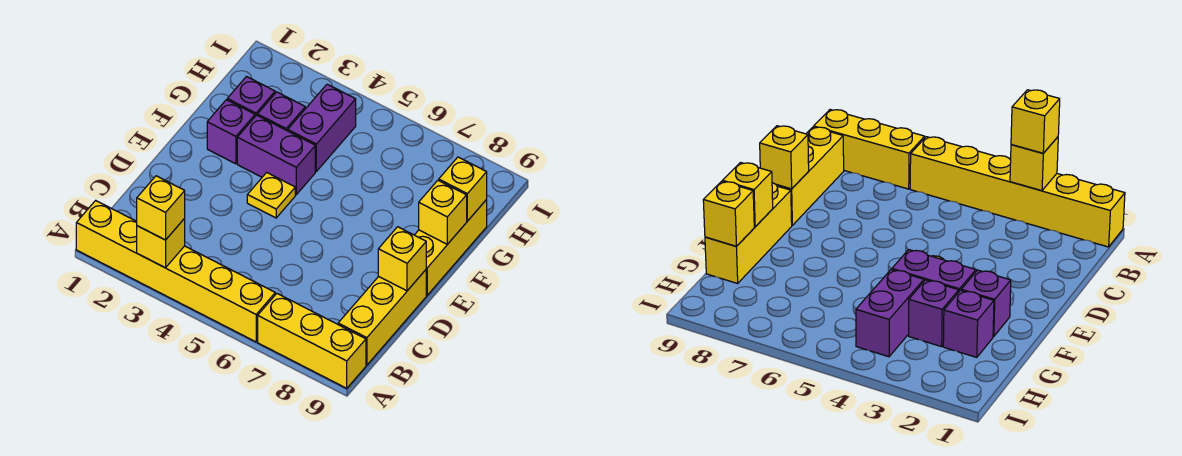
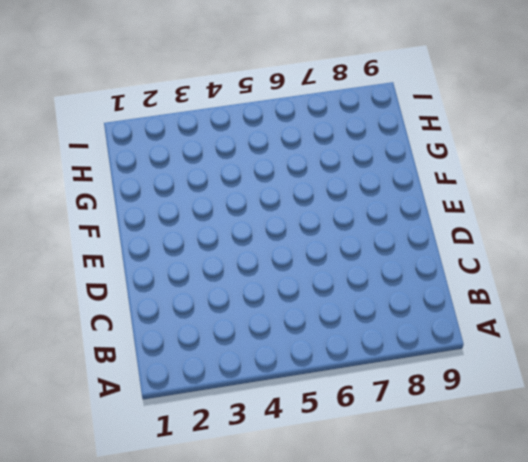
none -> yellow 1x6 brick [76,200,275,342]
none -> yellow 1x3 brick [258,294,366,388]
none -> yellow 1x3 brick [338,270,426,365]

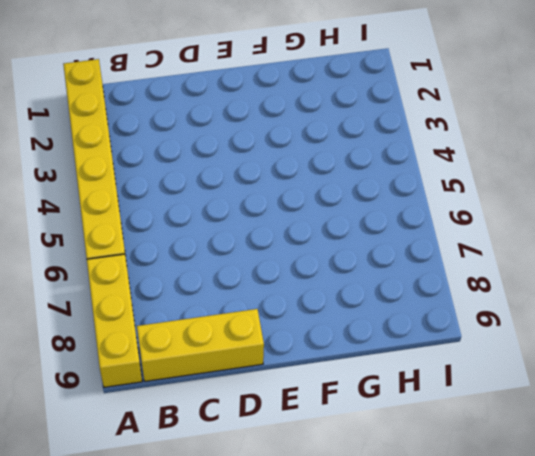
none -> yellow 1x1 plate [247,173,295,218]
none -> yellow 1x3 brick [415,200,487,295]
none -> purple 1x1 brick [207,100,255,164]

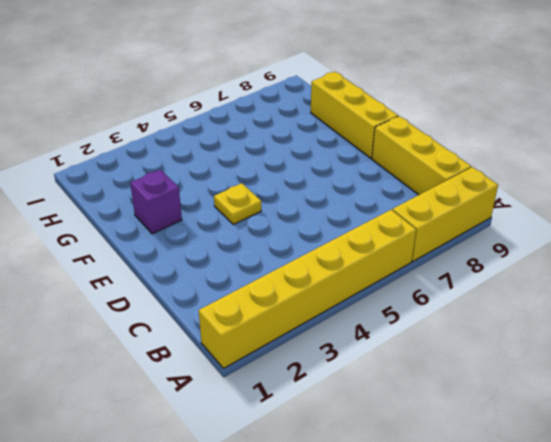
none -> purple 1x2 brick [237,115,315,195]
none -> purple 1x1 brick [227,77,275,116]
none -> purple 1x1 brick [257,92,305,131]

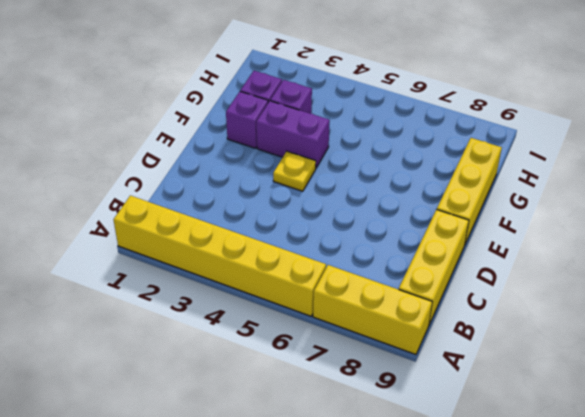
none -> purple 1x2 brick [288,84,356,171]
none -> yellow 1x1 brick [137,219,185,268]
none -> yellow 1x1 brick [378,227,426,291]

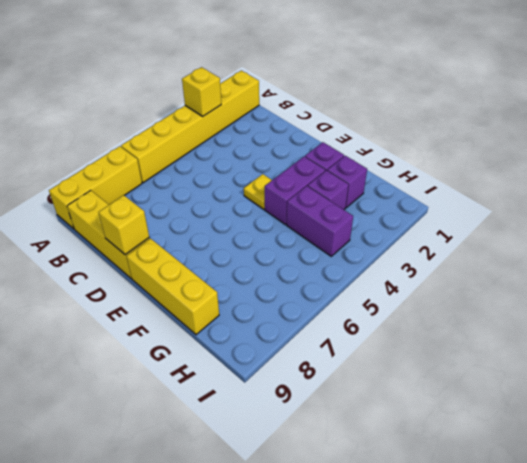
none -> yellow 1x1 brick [419,180,467,244]
none -> yellow 1x1 brick [439,157,487,221]
none -> yellow 1x1 brick [137,176,185,240]

